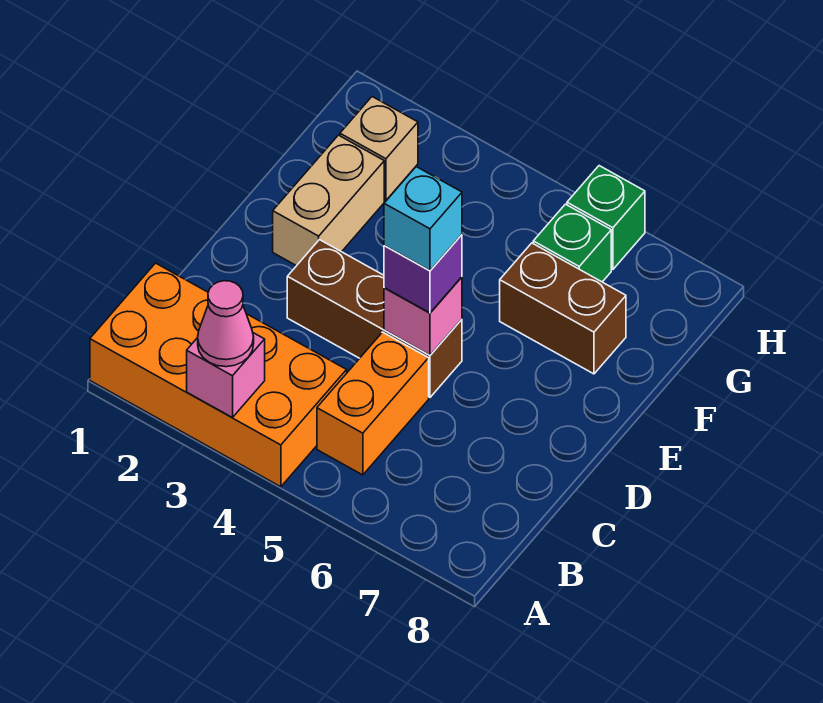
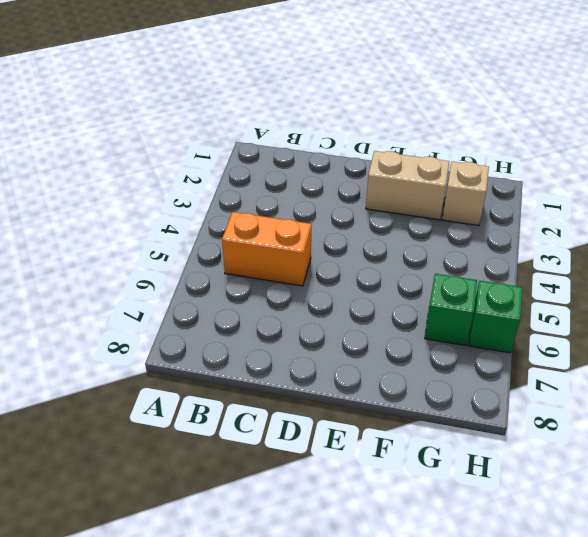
none -> orange 2x4 brick [90,263,347,487]
none -> brown 1x3 brick [287,240,462,397]
none -> brown 1x2 brick [500,243,626,374]

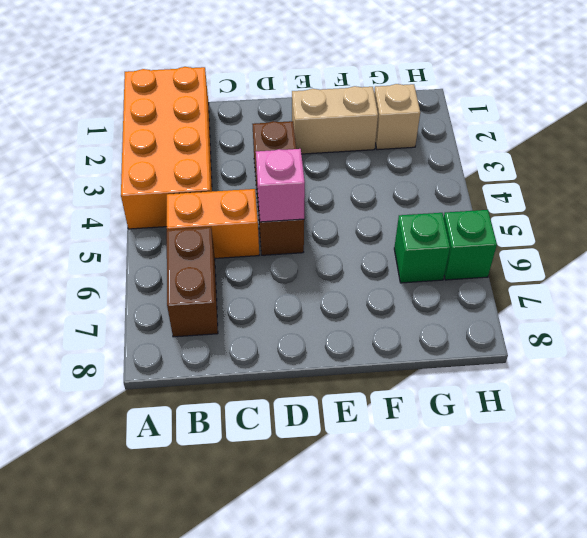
brown 1x2 brick [167,227,218,337] -> brown 1x2 brick moved to [500,243,626,374]
none -> pink 1x1 brick [187,333,265,418]
none -> pink 1x1 cone [198,281,254,367]
none -> purple 1x1 brick [384,235,462,313]

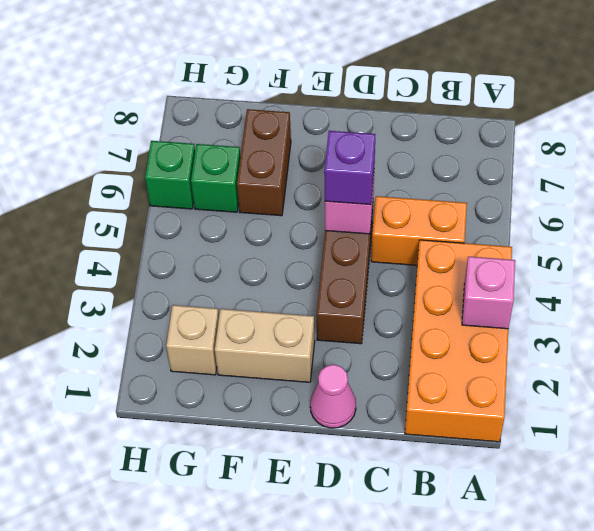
pink 1x1 cone [310,365,356,428] -> pink 1x1 cone moved to [198,281,254,367]
none -> cyan 1x1 brick [384,167,462,270]

